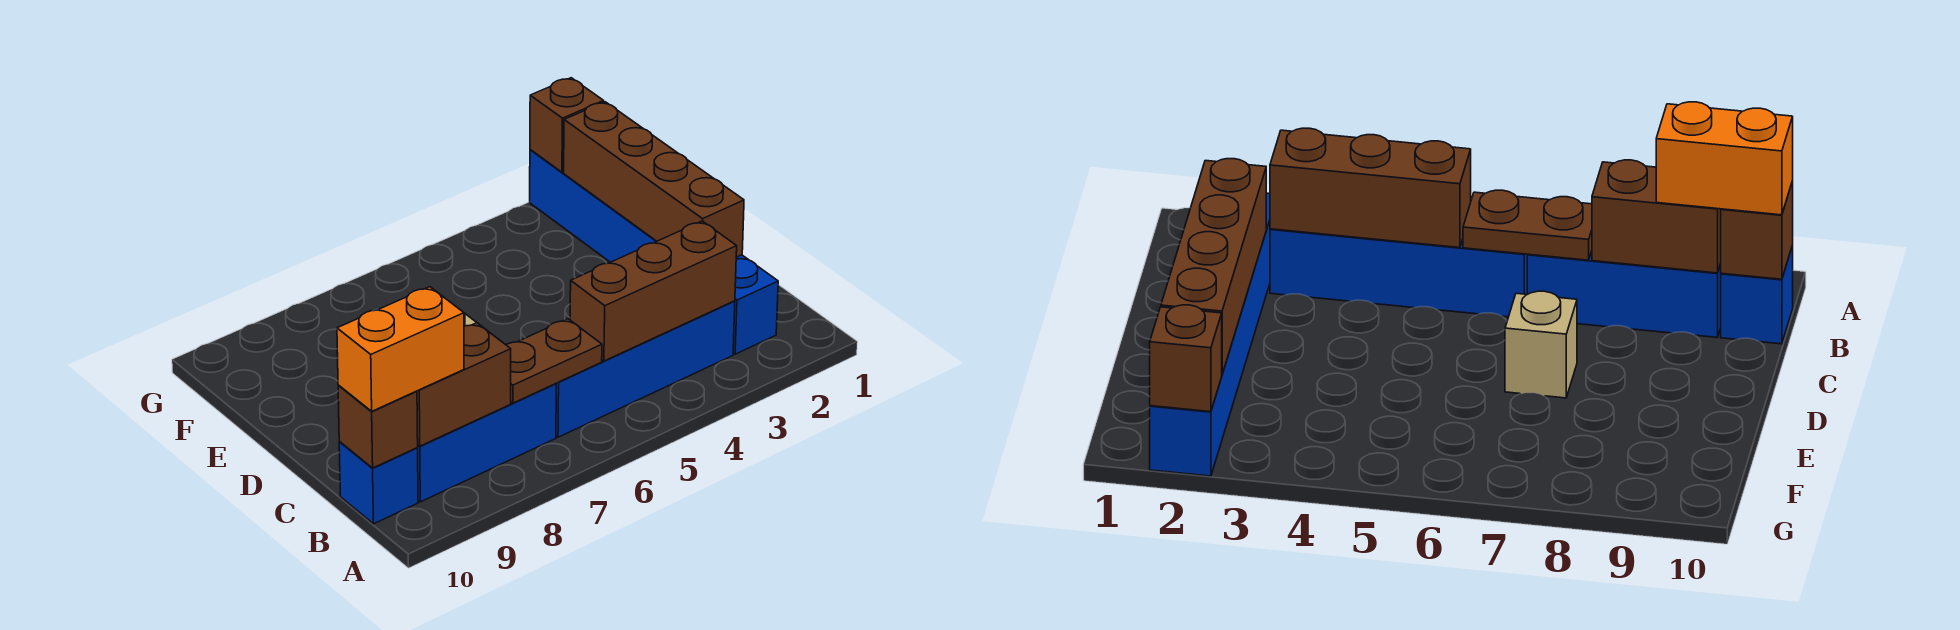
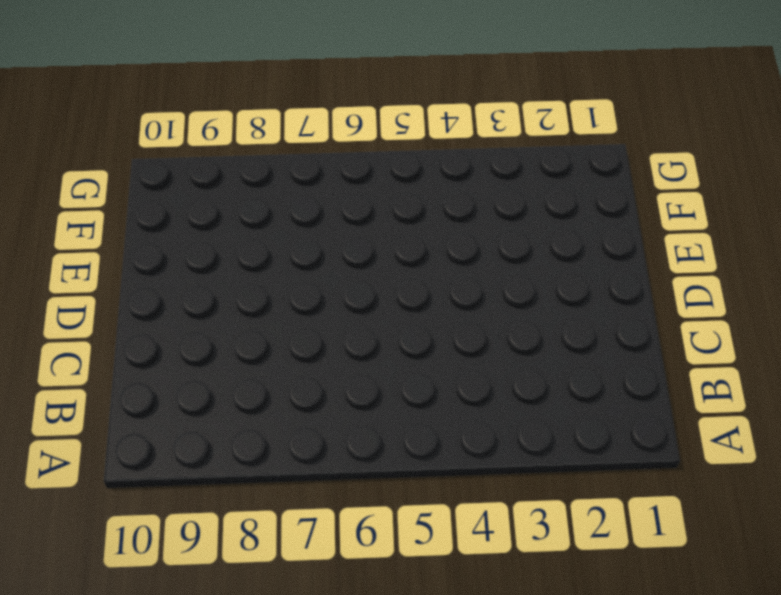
none -> blue 1x6 brick [530,150,778,354]
none -> blue 1x4 brick [556,301,735,437]
none -> blue 1x3 brick [417,384,556,502]

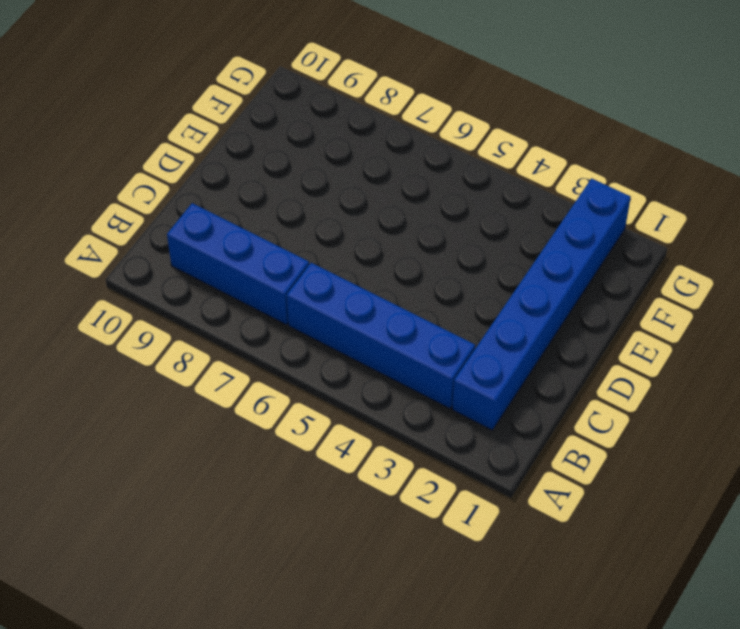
none -> blue 1x1 brick [339,442,418,524]
none -> tan 1x1 brick [1505,291,1577,398]
none -> brown 1x3 brick [570,221,737,361]

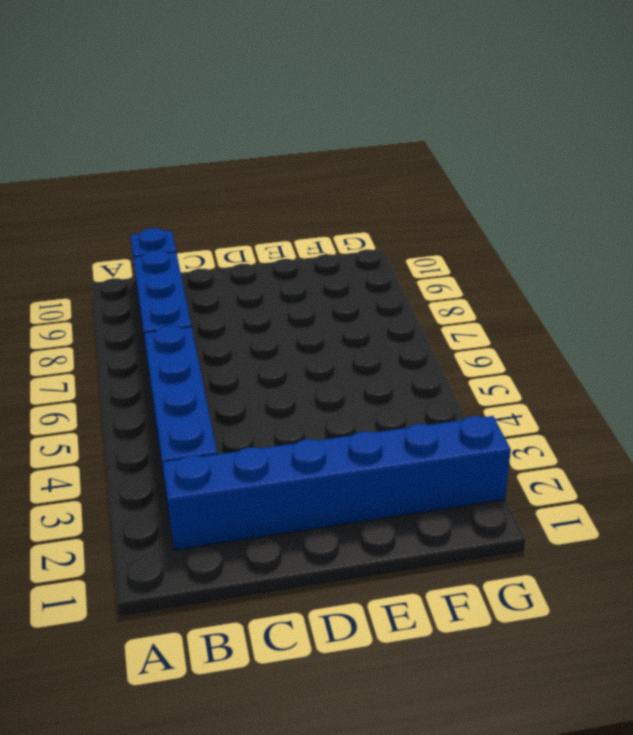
none -> tan 1x1 brick [1505,291,1577,398]
none -> brown 1x3 brick [570,221,737,361]
none -> brown 1x2 plate [507,319,602,403]

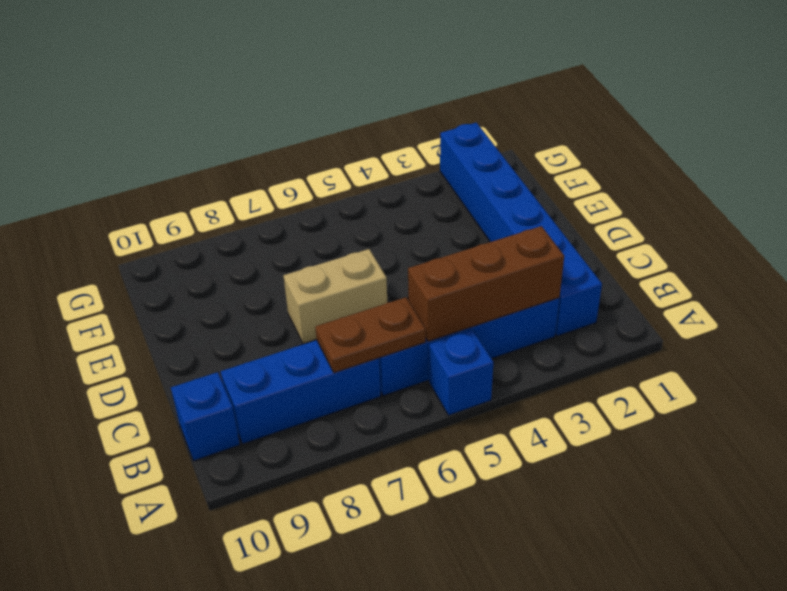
blue 1x1 brick [429,329,494,415] -> none
tan 1x2 brick [283,249,387,344] -> tan 1x1 brick [1505,291,1577,398]
none -> brown 1x2 brick [417,323,511,446]
none -> brown 1x1 brick [338,385,418,468]
none -> brown 1x4 brick [564,102,744,257]

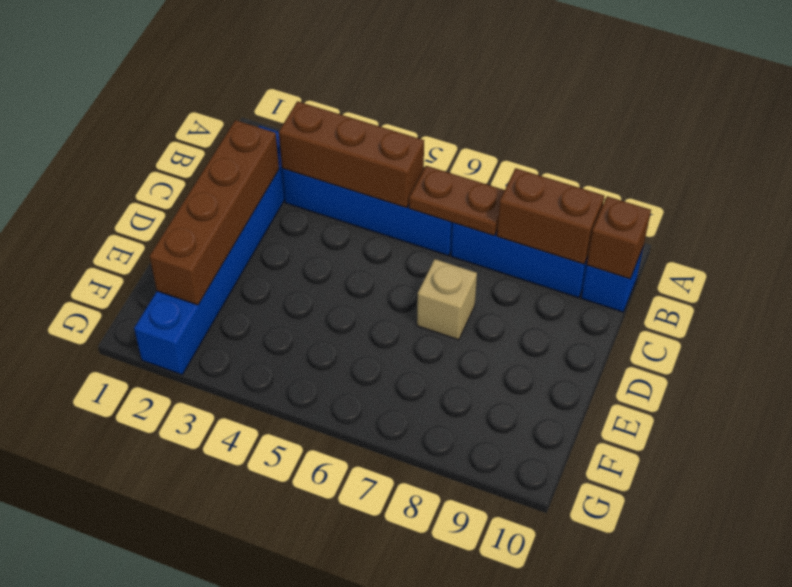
none -> brown 1x1 brick [530,78,604,172]
none -> orange 1x2 brick [337,287,464,411]

